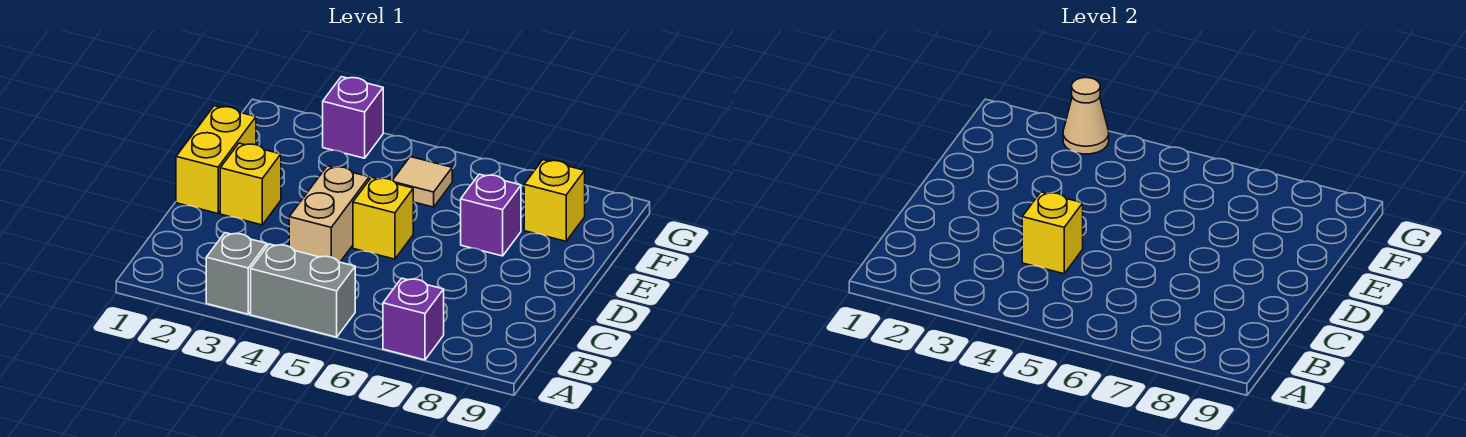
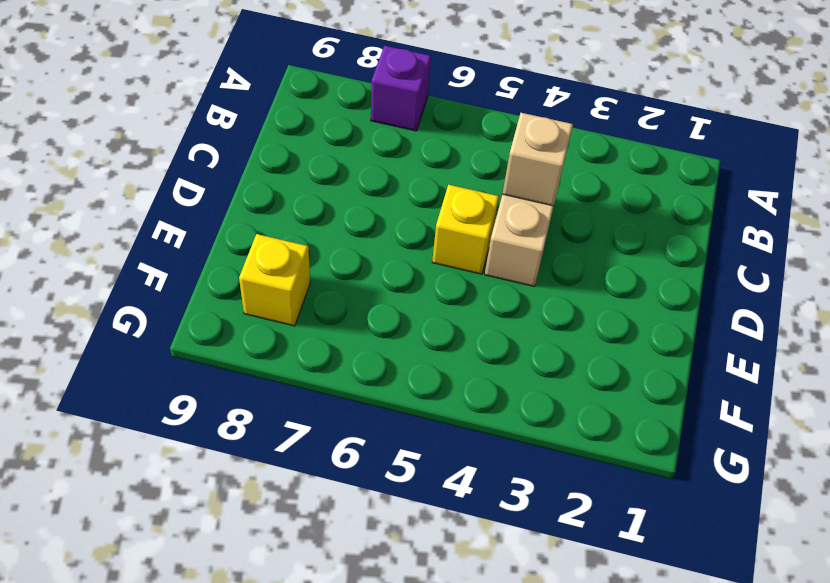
tan 1x1 brick [503,113,573,206] -> yellow 1x1 brick [1022,192,1083,274]
none -> grey 1x1 brick [206,233,267,314]
none -> grey 1x2 brick [251,244,355,337]
none -> yellow 1x2 brick [176,106,256,213]

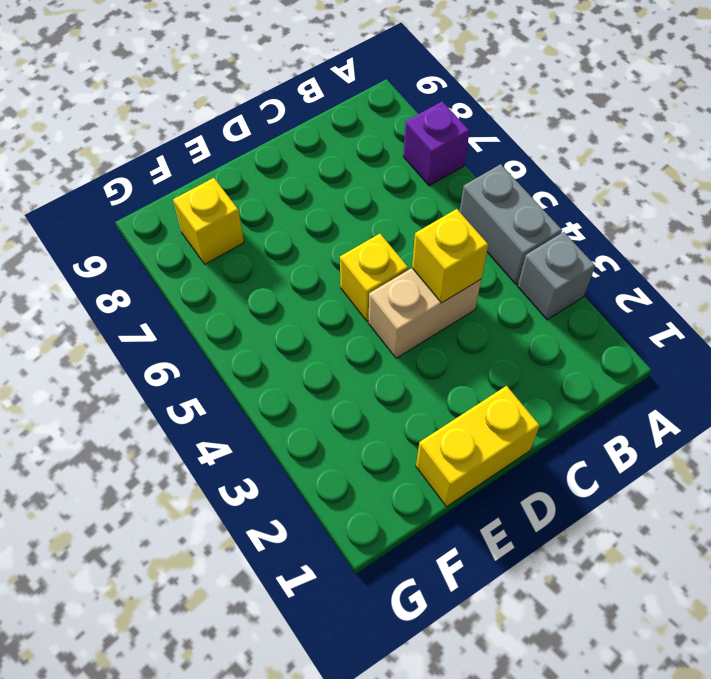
none -> yellow 1x1 brick [220,143,281,225]
none -> purple 1x1 brick [461,174,521,256]
none -> tan 1x1 tile [393,157,452,207]

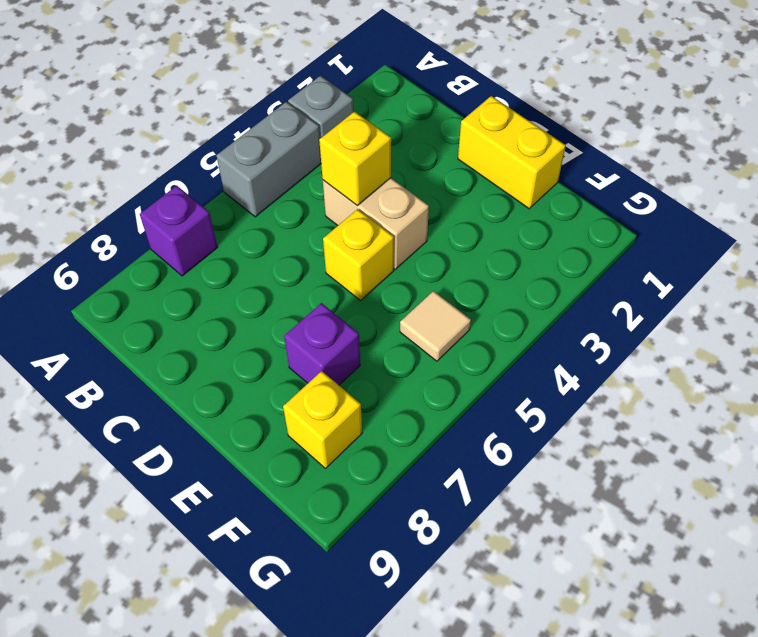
none -> yellow 1x1 brick [220,143,281,225]
none -> purple 1x1 brick [323,77,383,158]
none -> tan 1x1 cone [1063,78,1109,154]

